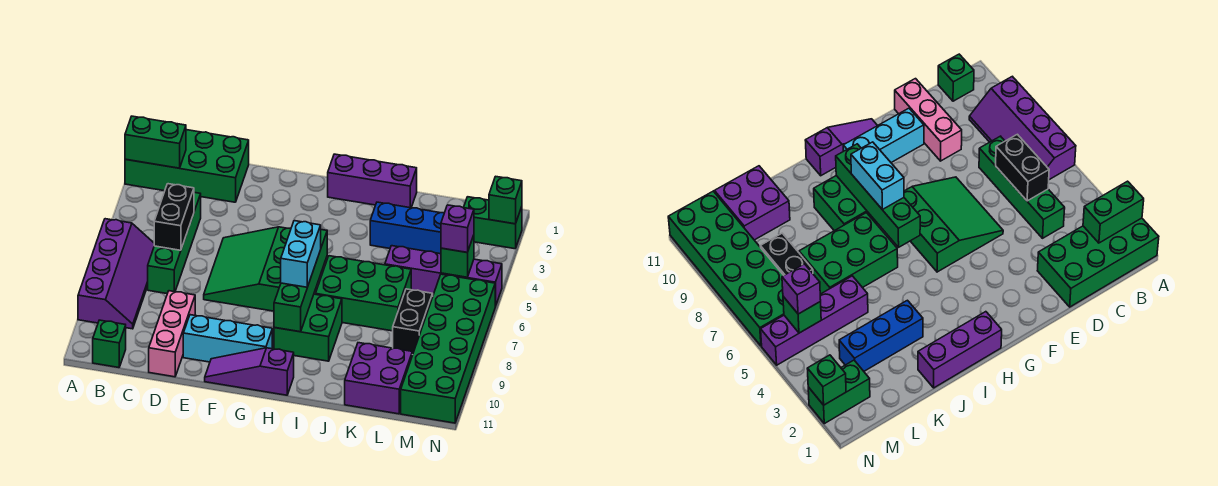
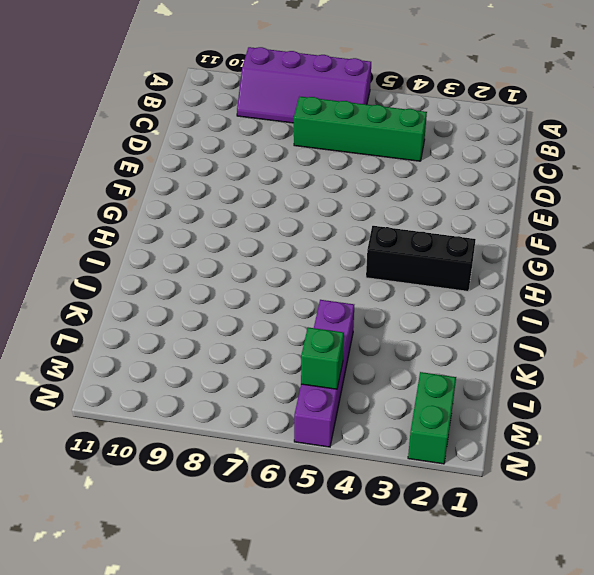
black 1x3 brick [366,226,476,291] -> none
none -> green 2x4 brick [125,130,249,202]
none -> green 1x1 brick [93,320,126,368]
none -> pink 1x3 brick [149,291,195,377]

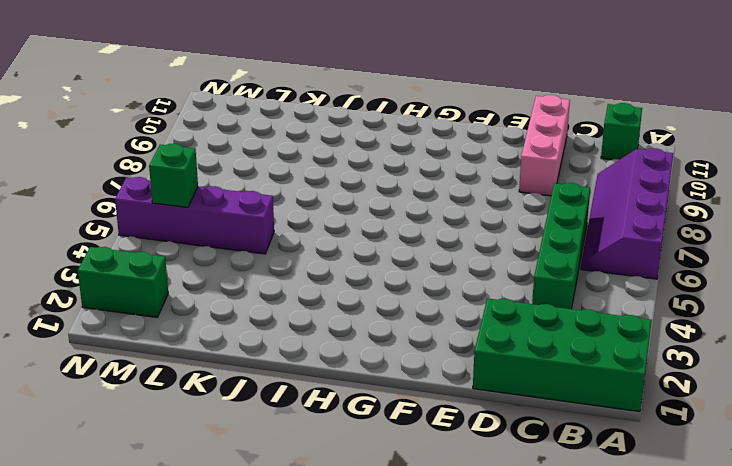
none -> green 3x3 slope [204,227,291,311]
none -> cyan 1x3 brick [183,315,272,362]
none -> purple 1x3 slope [205,348,294,395]

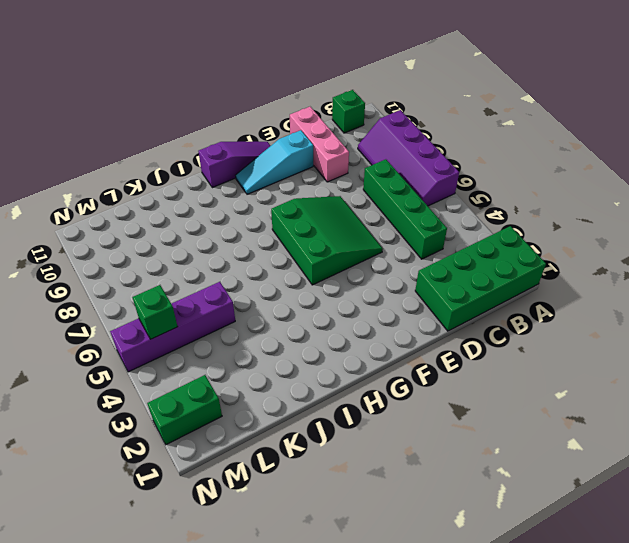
cyan 1x3 slope [236,130,313,194] -> cyan 1x3 brick [183,315,272,362]
none -> purple 1x3 brick [328,154,417,208]
none -> green 2x2 brick [274,294,342,361]
none -> green 2x3 brick [316,256,411,331]

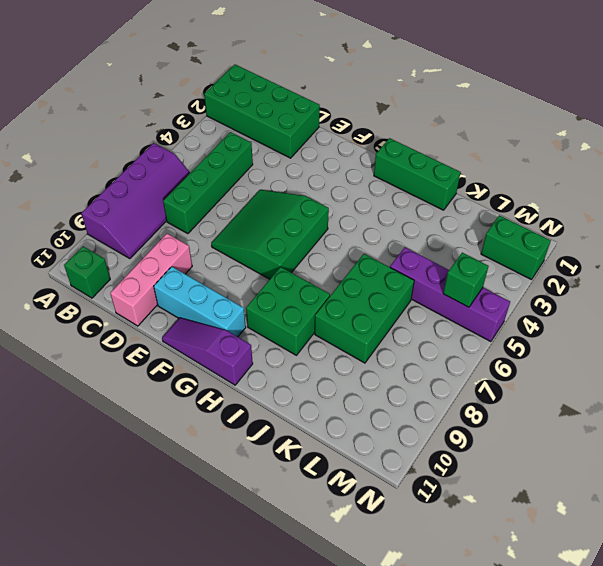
green 1x3 brick [374,138,460,210] -> purple 1x3 brick [328,154,417,208]
green 2x3 brick [315,254,414,363] -> green 2x3 brick turned to [316,256,411,331]
none -> blue 1x3 brick [370,202,444,254]
none -> purple 2x2 brick [345,343,412,414]
none -> black 1x2 brick [393,289,433,355]

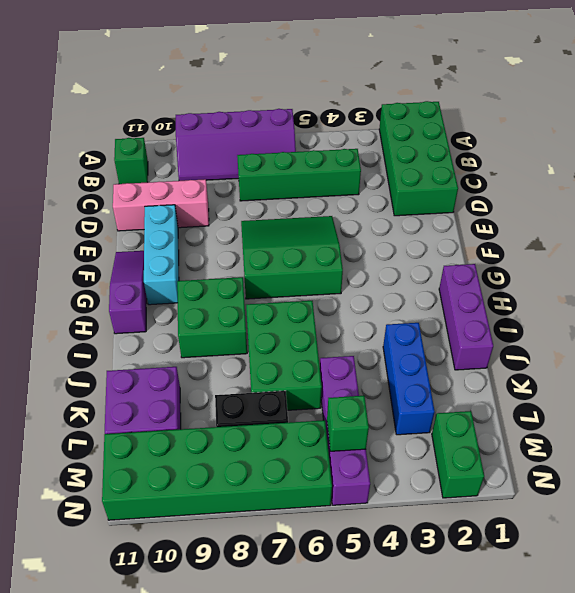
none -> green 1x2 brick [125,116,186,168]
none -> black 1x2 brick [154,184,194,250]
none -> green 1x4 brick [274,230,327,332]

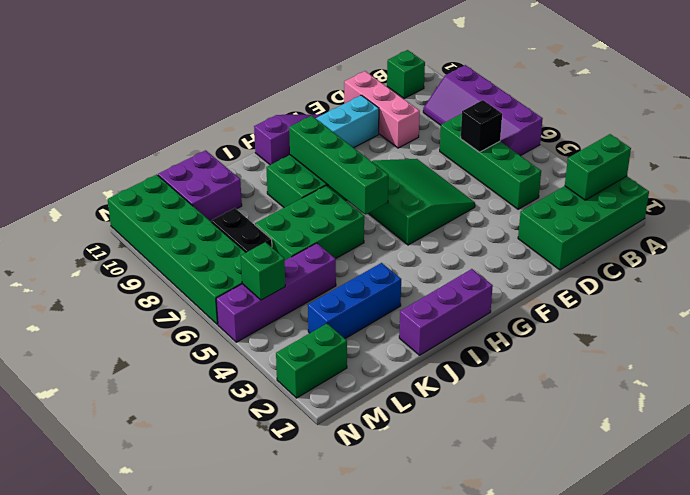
black 1x1 brick [460,100,502,152] -> black 1x2 brick [154,184,194,250]
none -> green 1x1 brick [489,176,522,224]
none -> cyan 1x2 brick [281,221,321,287]
none -> purple 1x1 brick [441,205,474,252]

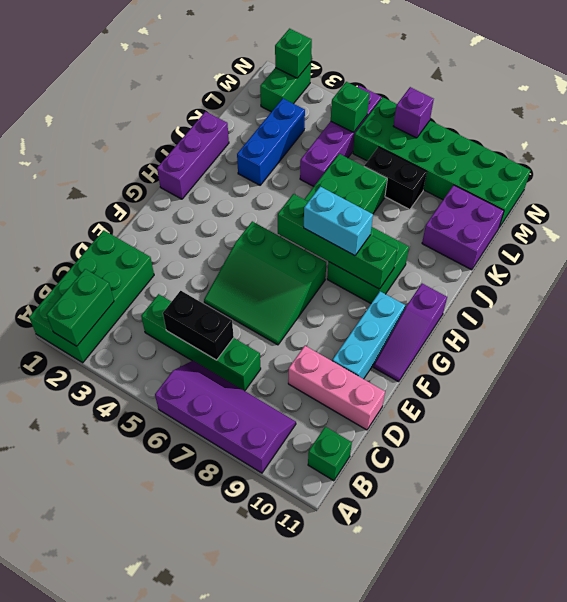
purple 1x1 brick [394,87,434,138] -> purple 1x1 brick moved to [441,205,474,252]

